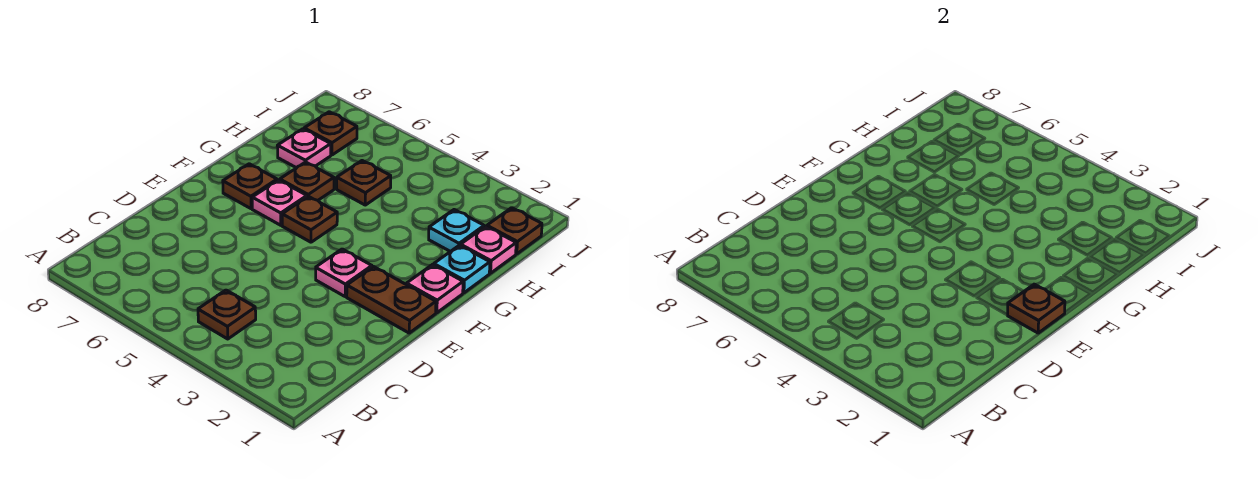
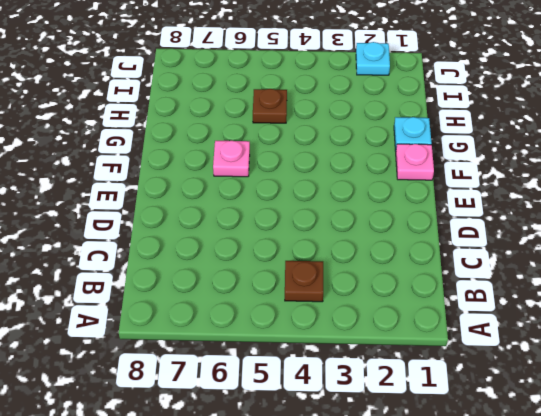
cyan 1x1 plate [356,42,390,75] -> cyan 1x1 plate moved to [429,210,484,252]
none -> brown 1x2 plate [347,267,436,333]
none -> pink 1x1 plate [316,249,372,296]
none -> brown 1x1 plate [282,196,337,242]

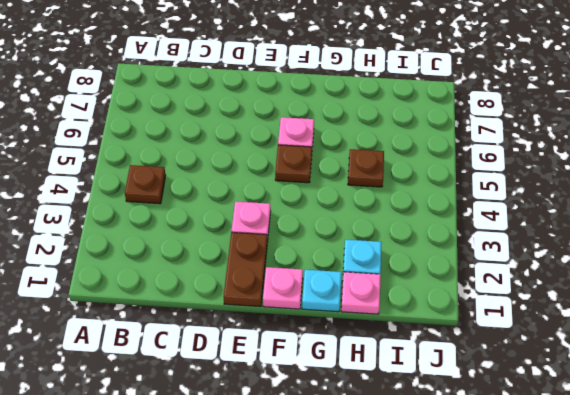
none -> brown 1x1 plate [223,164,277,209]
none -> brown 1x1 plate [280,162,334,200]
none -> pink 1x1 plate [278,129,331,168]

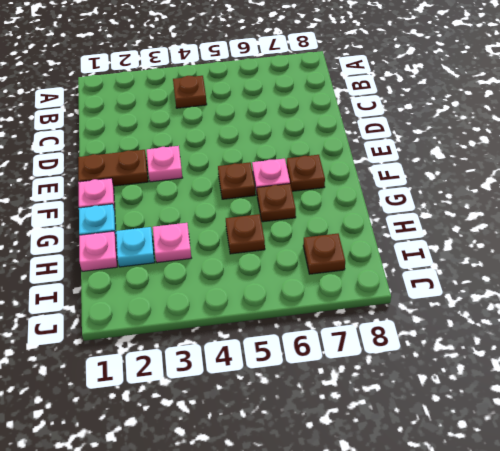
pink 1x1 plate [153,223,191,263] -> pink 1x1 plate moved to [278,129,331,168]
none -> brown 1x1 plate [487,208,542,254]
none -> brown 1x1 plate [1008,284,1065,333]

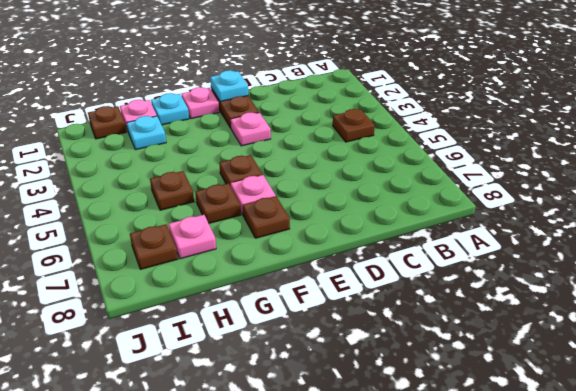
cyan 1x1 plate [210,70,248,102] -> brown 1x1 plate [1008,284,1065,333]

